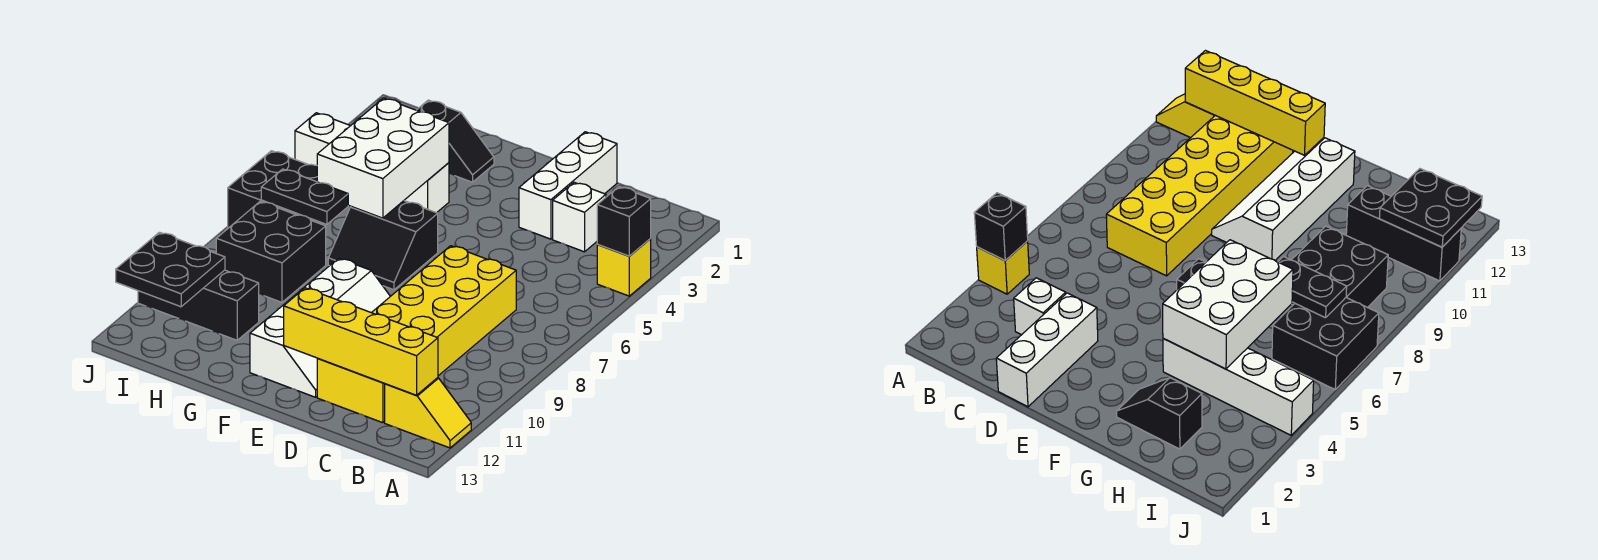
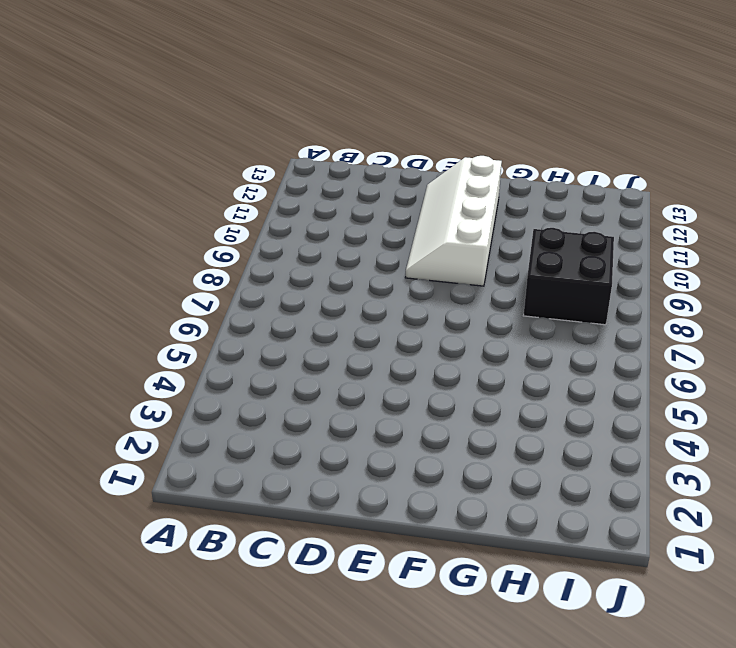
none -> yellow 1x1 brick [597,239,651,296]
none -> yellow 1x2 slope [385,378,471,448]
none -> white 1x1 brick [553,182,606,252]

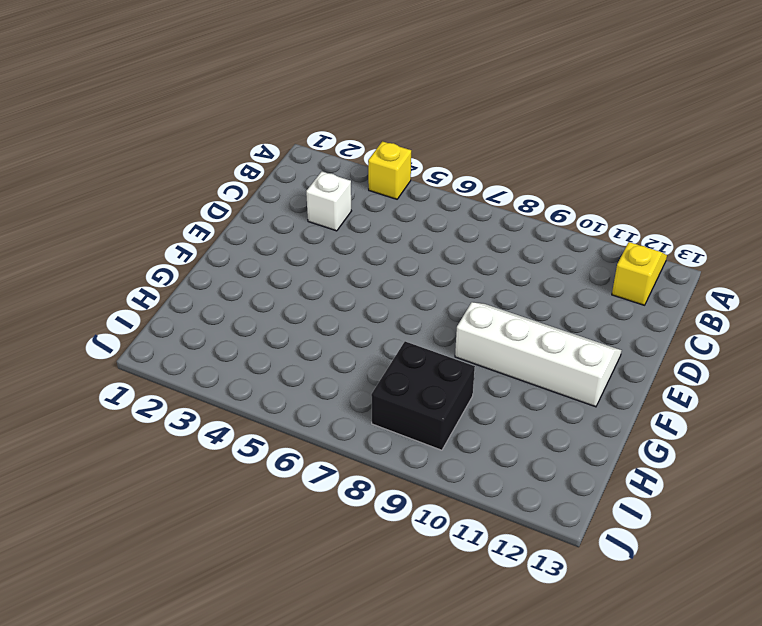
none -> yellow 2x6 brick [317,246,516,423]
none -> white 1x3 brick [519,132,617,239]
none -> black 2x2 slope [328,201,438,290]

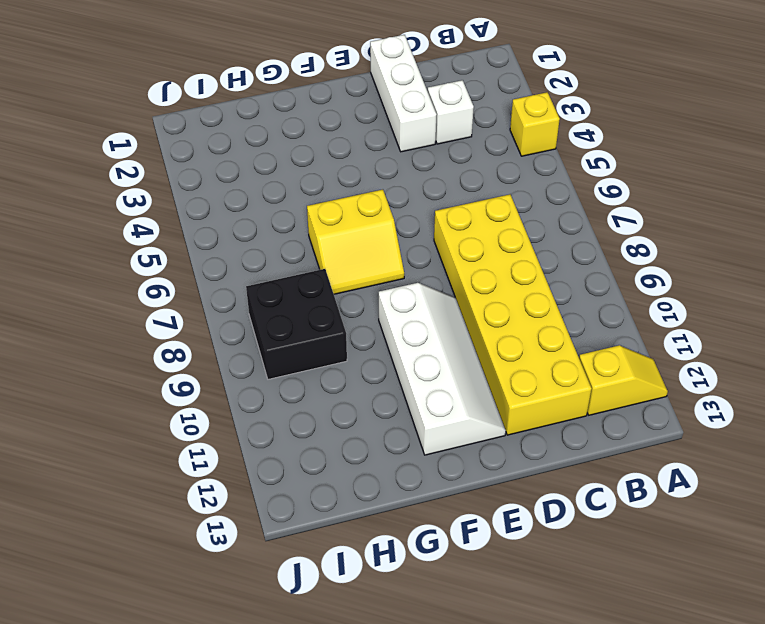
yellow 2x2 slope [307,190,404,294] -> black 2x2 slope [328,201,438,290]
none -> black 1x2 slope [417,100,494,182]
none -> white 1x4 brick [295,113,449,213]
none -> black 1x3 brick [138,270,259,340]

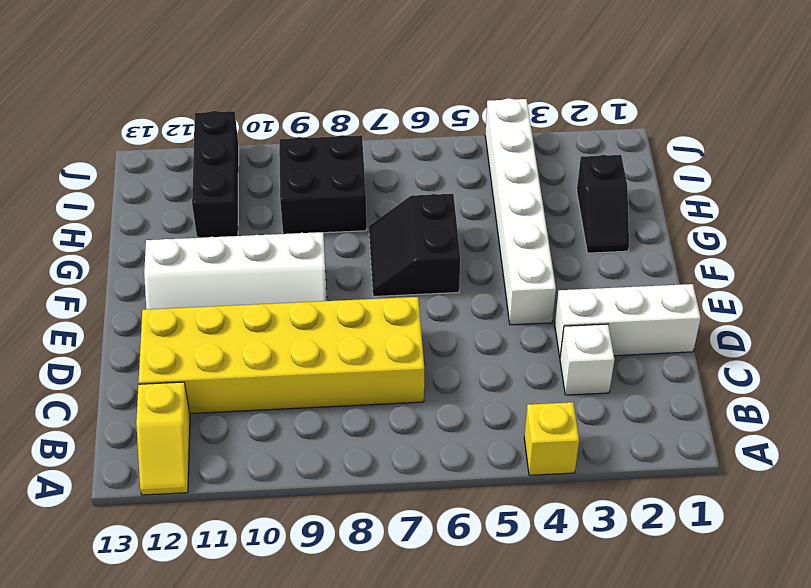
white 1x6 brick [485,98,556,325] -> white 1x4 brick [295,113,449,213]
none -> black 2x2 brick [228,151,326,228]
none -> black 1x1 brick [597,187,651,256]
none -> yellow 1x4 brick [284,288,438,395]

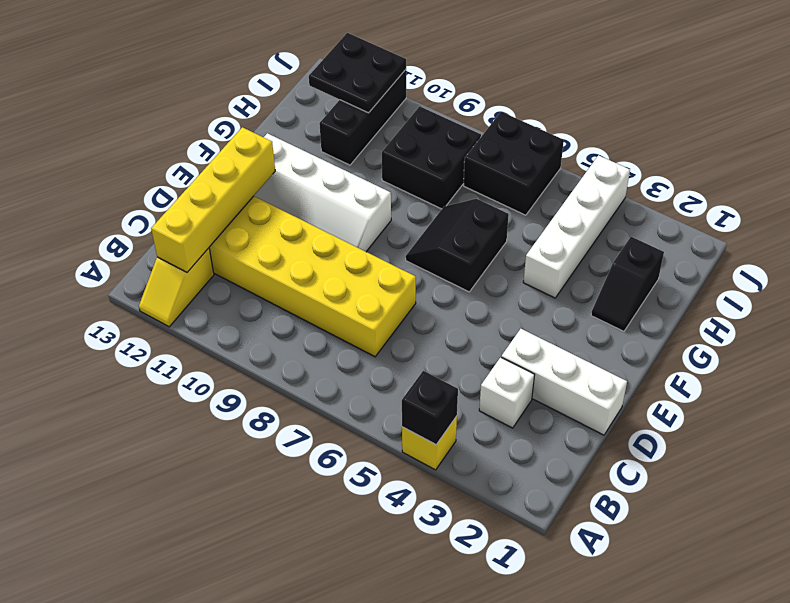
none -> white 2x3 brick [317,98,449,218]
none -> black 1x2 plate [261,169,348,225]

